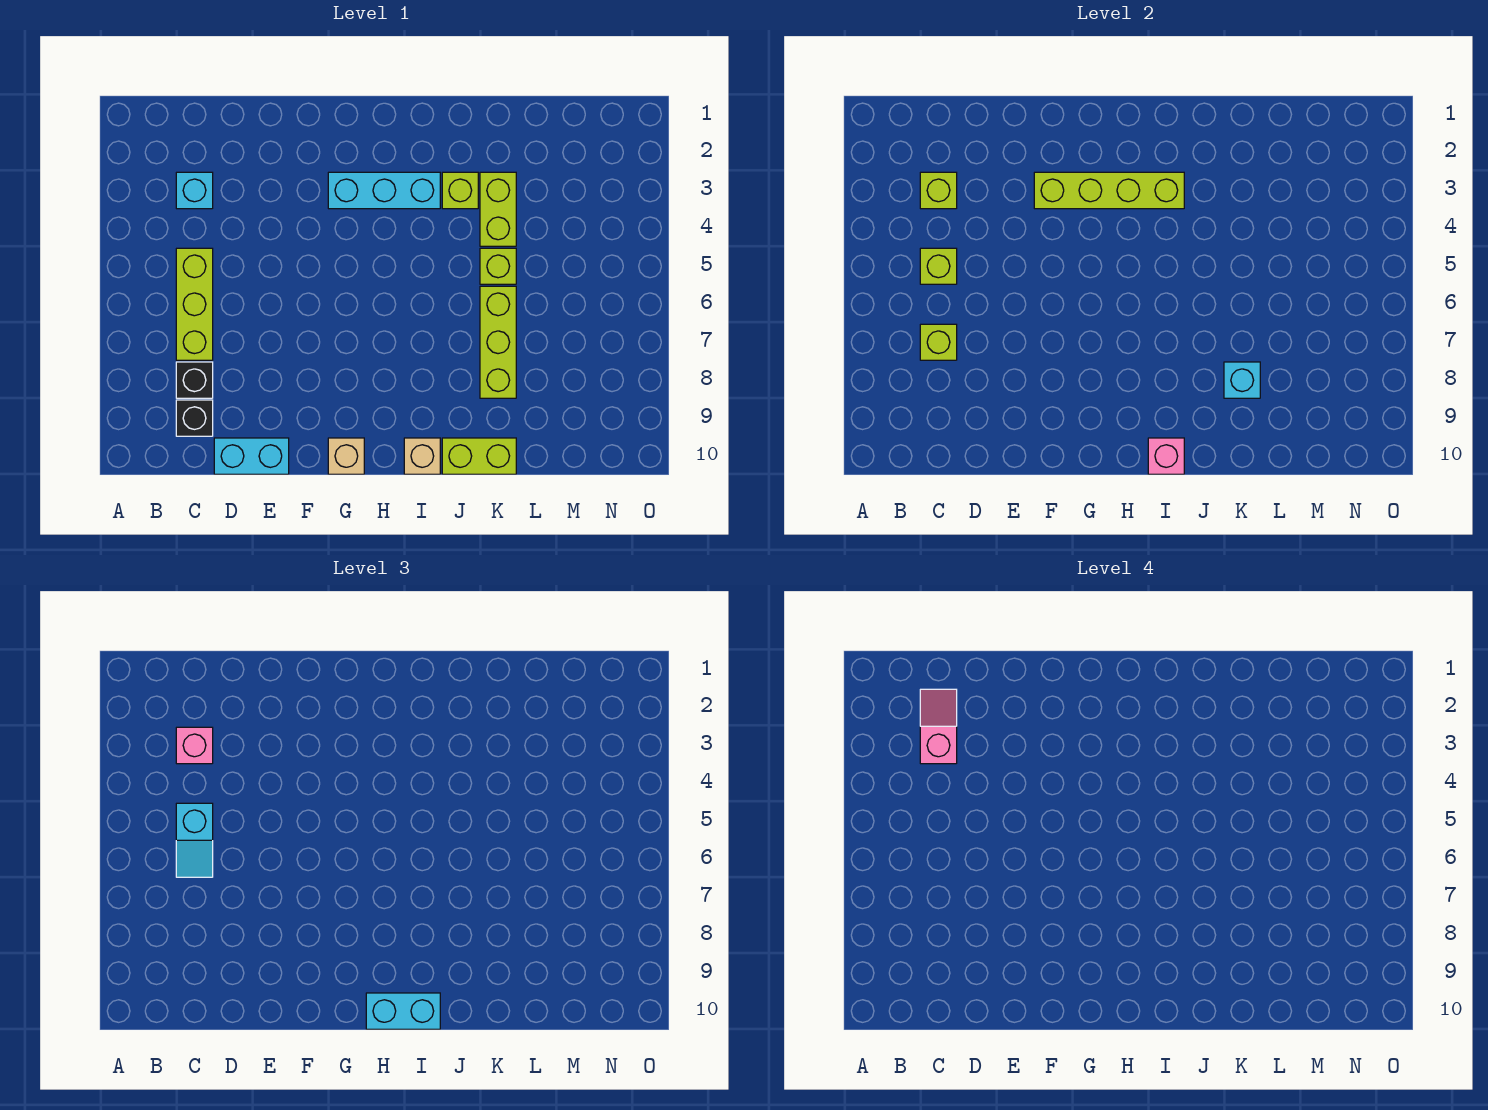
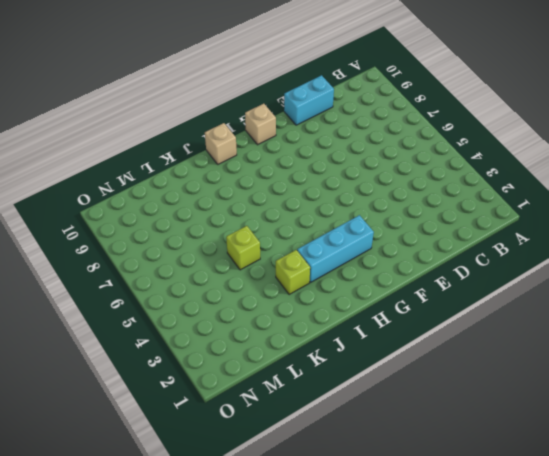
none -> cyan 1x1 brick [176,172,213,209]
none -> lime 1x3 brick [176,248,213,360]
none -> black 1x1 brick [176,362,213,398]

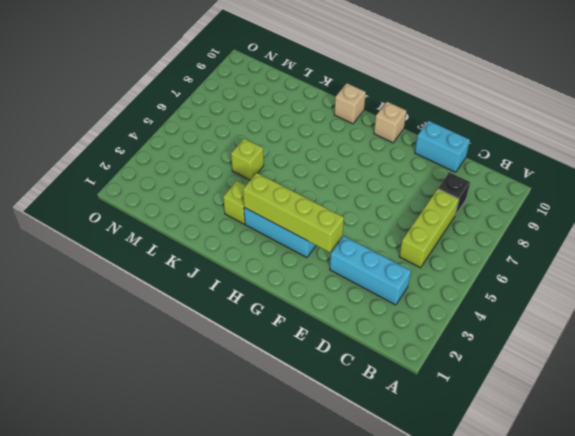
cyan 1x3 brick [330,236,411,305] -> cyan 1x1 brick [176,172,213,209]
none -> black 1x1 brick [176,400,213,436]
none -> lime 1x2 brick [442,438,516,474]
none -> lime 1x2 brick [480,172,516,246]

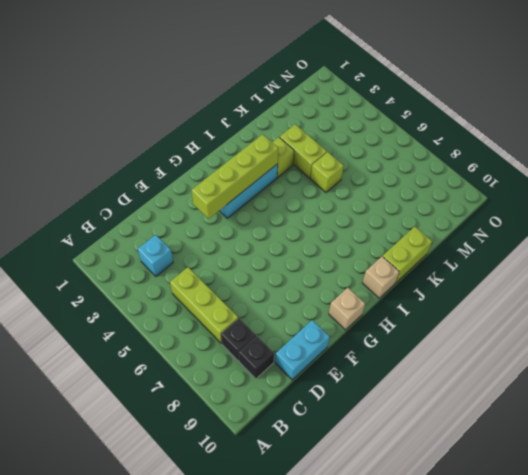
none -> lime 1x3 brick [480,286,516,398]
none -> lime 1x1 brick [920,172,957,209]
none -> lime 1x1 brick [920,248,957,284]

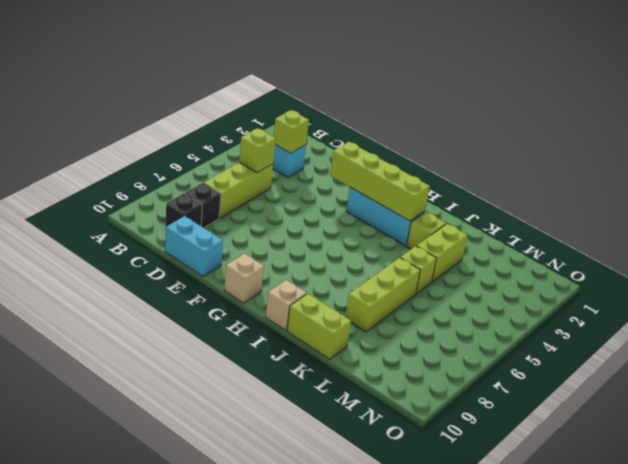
none -> lime 1x1 brick [920,324,957,360]
none -> pink 1x1 brick [1148,438,1184,474]
none -> cyan 1x1 brick [1224,362,1260,398]

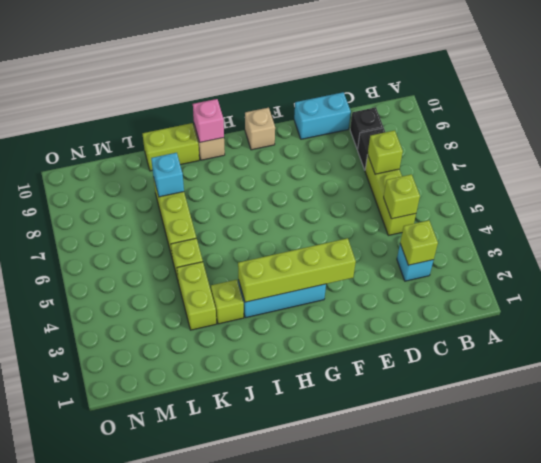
none -> pink 1x1 brick [176,727,213,764]
none -> cyan 1x2 slope [176,803,213,877]
none -> cyan 1x2 brick [366,993,440,1029]

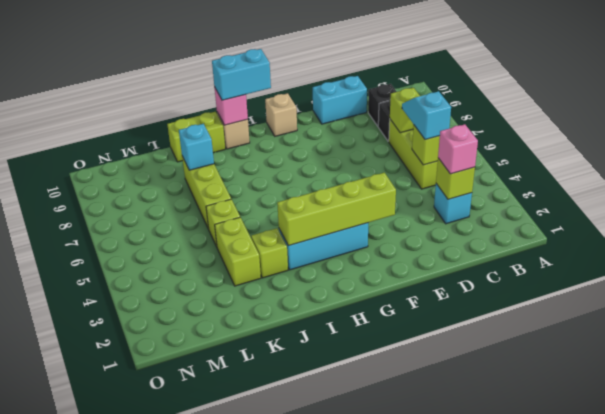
none -> pink 1x2 slope [920,689,957,764]

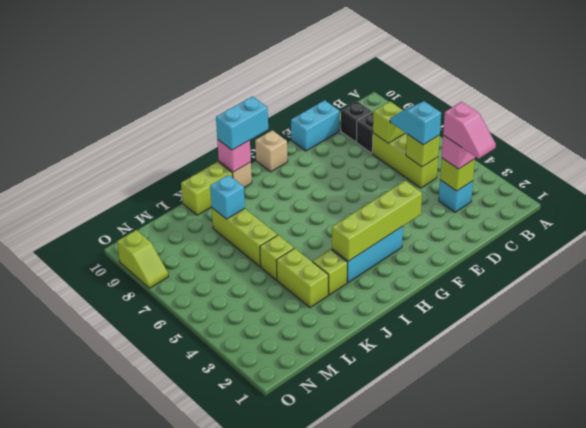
lime 1x2 slope [117,230,169,288] -> none

